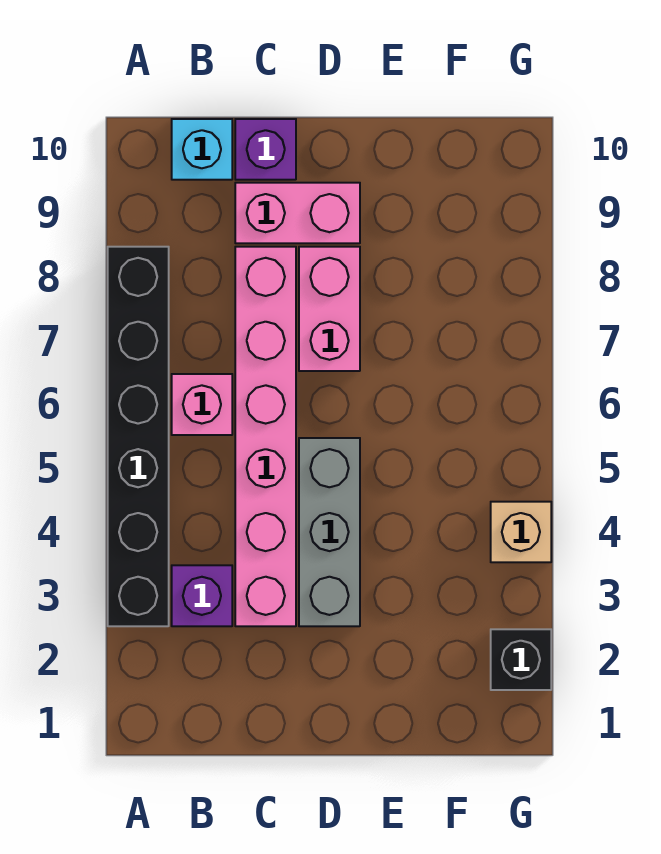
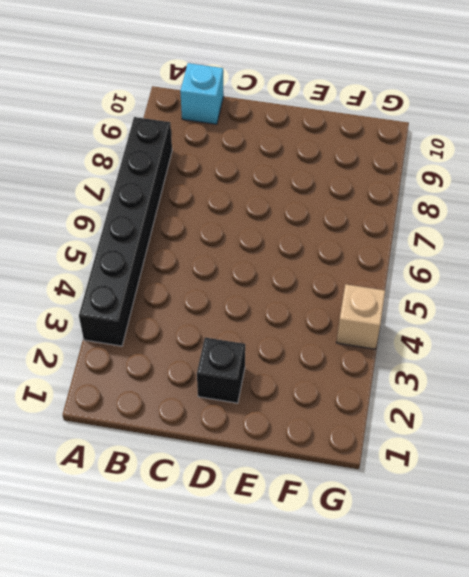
black 1x1 brick [197,338,245,403] -> black 1x1 brick moved to [491,629,551,690]
none -> purple 1x1 brick [172,565,232,626]
none -> pink 1x1 brick [172,374,232,435]

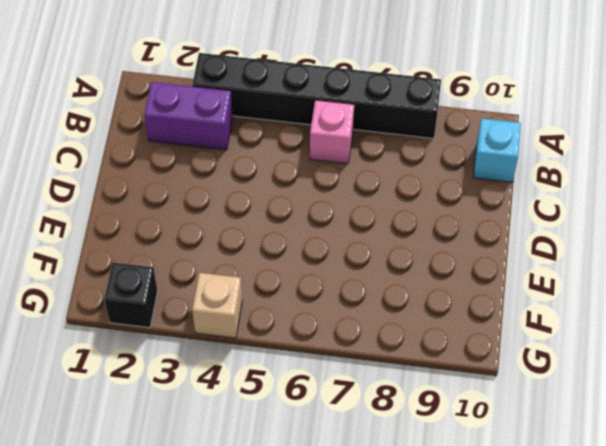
purple 1x2 brick [144,82,233,150] -> purple 1x1 brick [172,565,232,626]
none -> pink 1x6 brick [235,247,296,626]
none -> pink 1x2 brick [235,183,360,243]

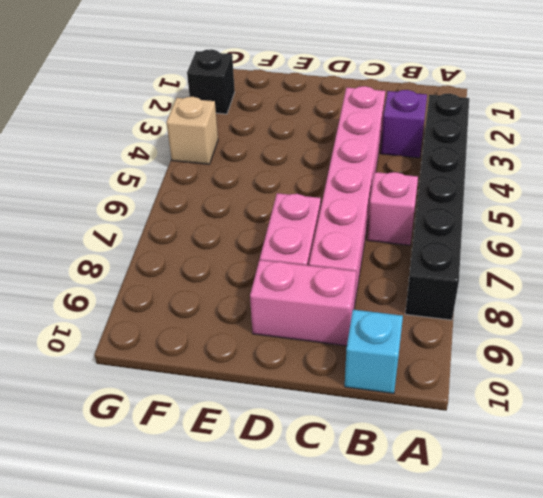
none -> purple 1x1 brick [235,119,296,180]
none -> grey 1x3 brick [299,438,360,626]

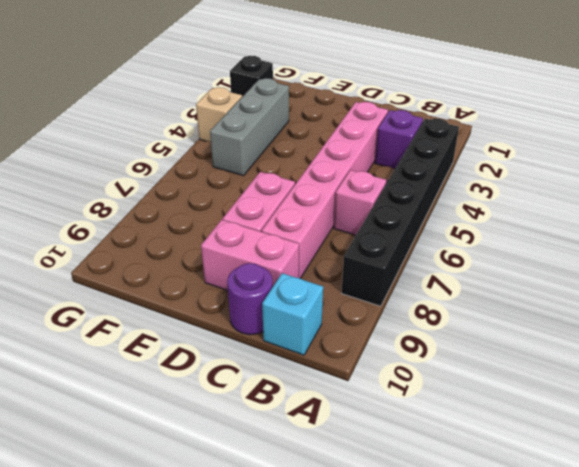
purple 1x1 round brick [227,263,272,335] -> purple 1x1 brick [235,119,296,180]
grey 1x3 brick [210,78,289,176] -> grey 1x3 brick moved to [299,438,360,626]

